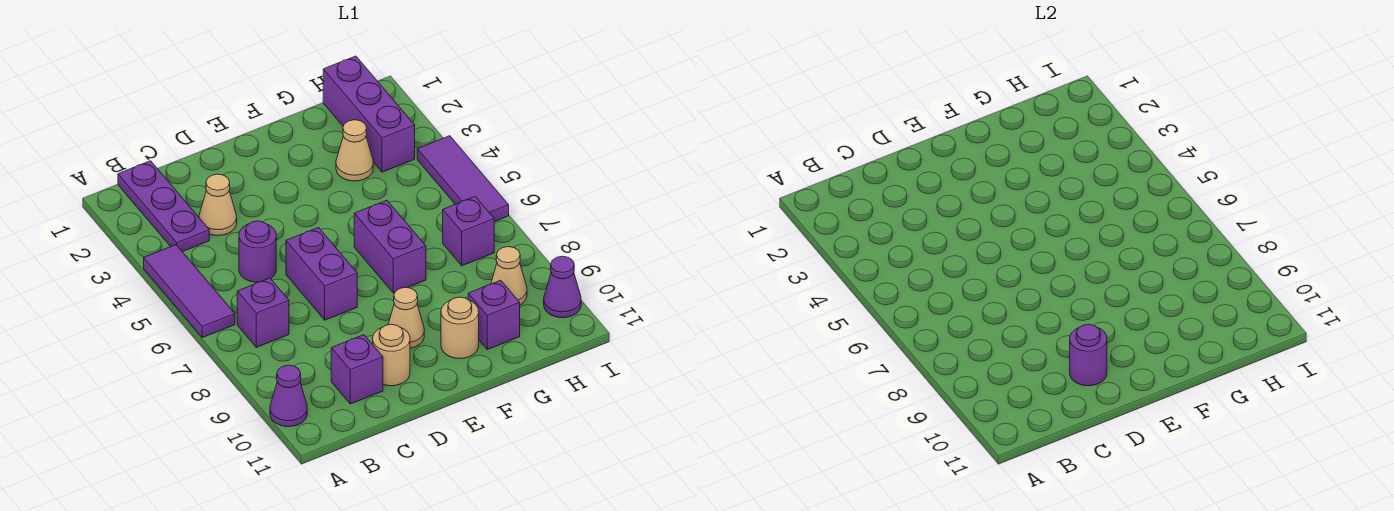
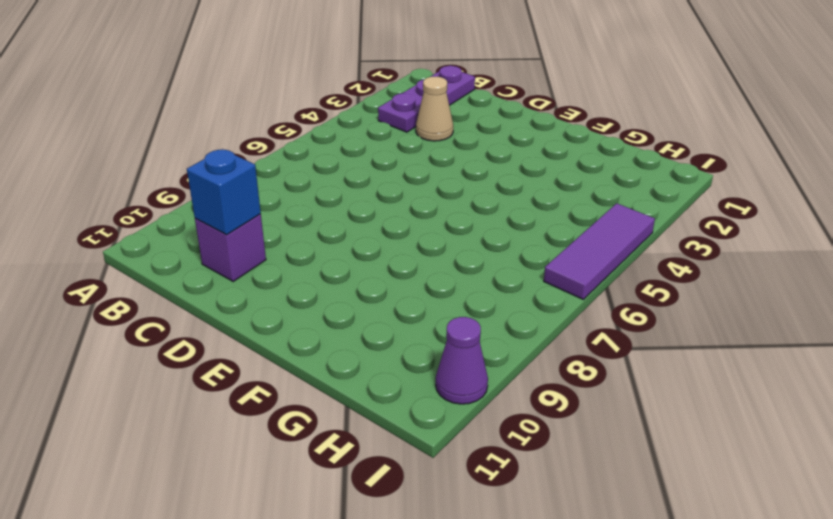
blue 1x1 brick [187,149,261,235] -> none
none -> purple 1x3 tile [144,245,235,338]
none -> purple 1x1 cone [270,365,307,427]
none -> purple 1x1 brick [237,278,289,347]

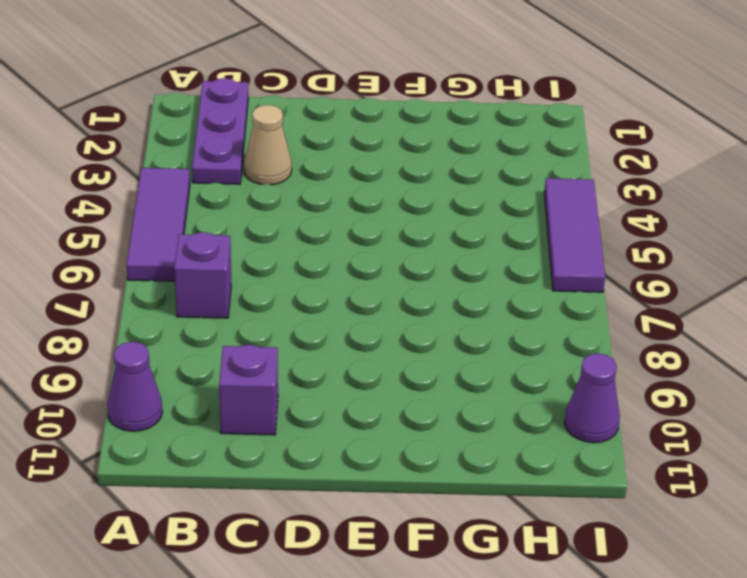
none -> purple 1x1 round brick [239,221,276,282]
none -> purple 1x2 brick [286,228,357,320]
none -> tan 1x1 round brick [373,324,410,386]

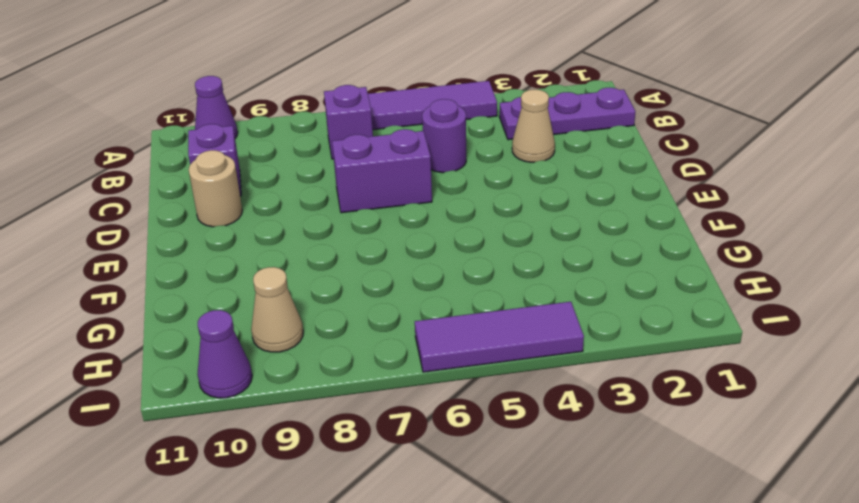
none -> tan 1x1 cone [388,287,424,348]
none -> purple 1x2 brick [354,200,426,293]
none -> tan 1x1 round brick [441,297,479,359]

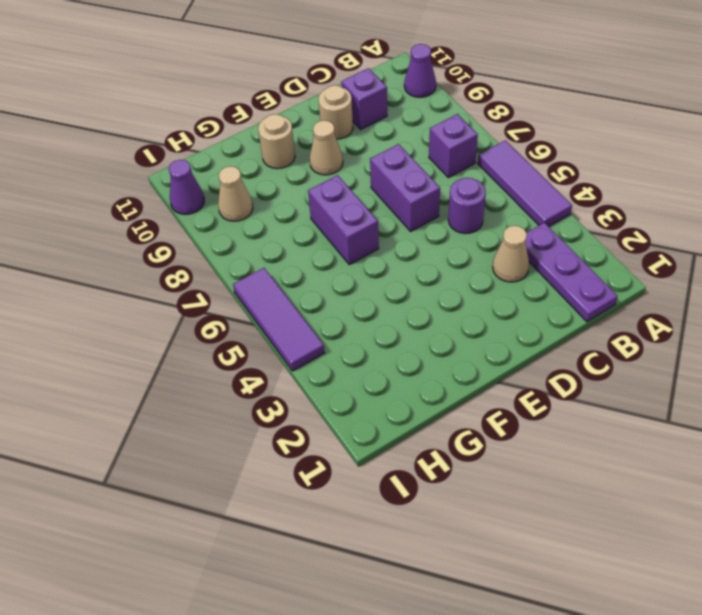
none -> tan 1x1 cone [336,120,373,181]
none -> purple 1x1 brick [468,280,520,349]
none -> purple 1x3 brick [323,56,415,172]

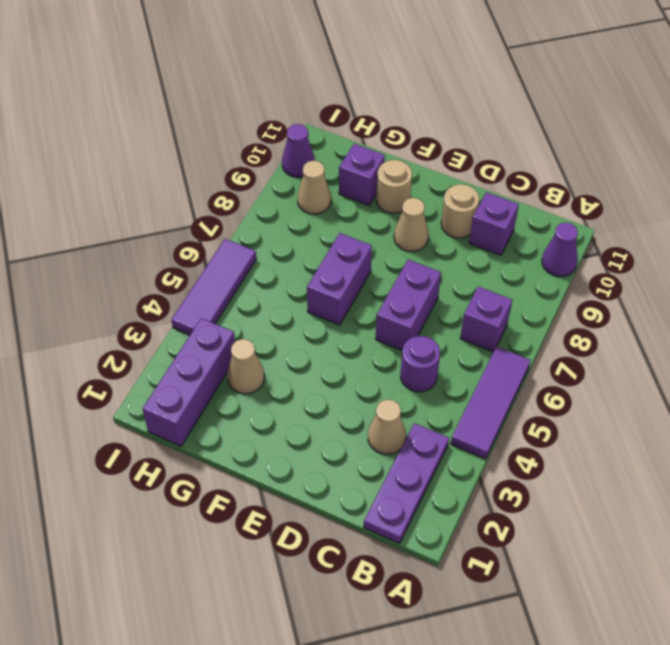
none -> purple 1x1 brick [443,197,494,266]
none -> purple 1x1 round brick [1070,324,1107,386]

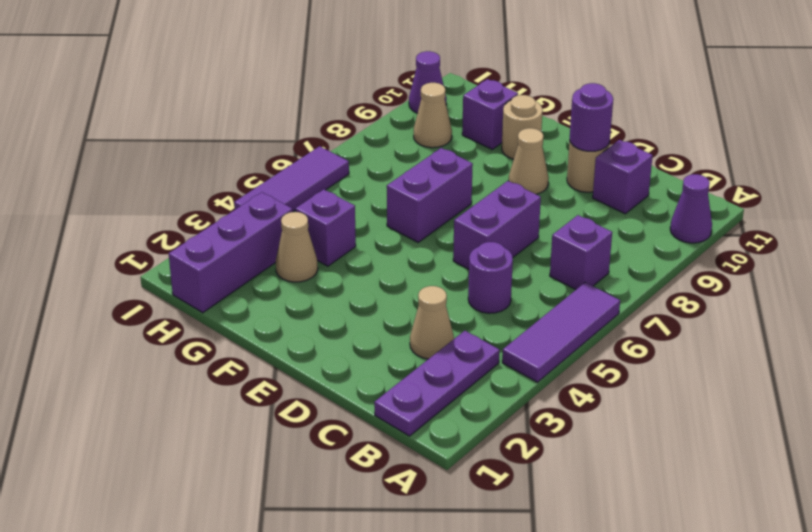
purple 1x1 brick [295,189,356,266] -> purple 1x1 brick moved to [443,197,494,266]

